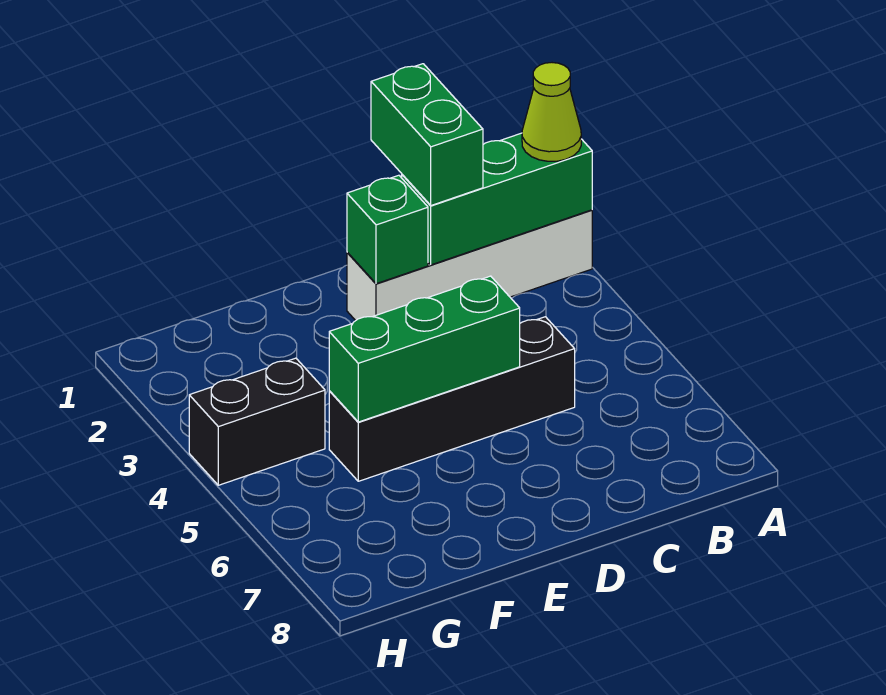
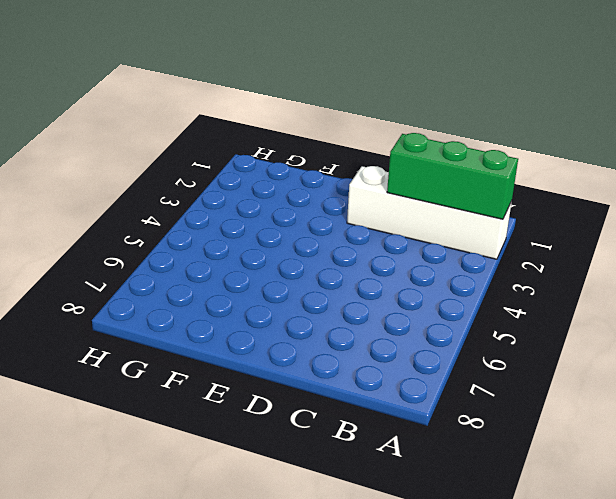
none -> black 1x4 brick [329,317,575,481]
none -> black 1x2 brick [189,358,325,485]

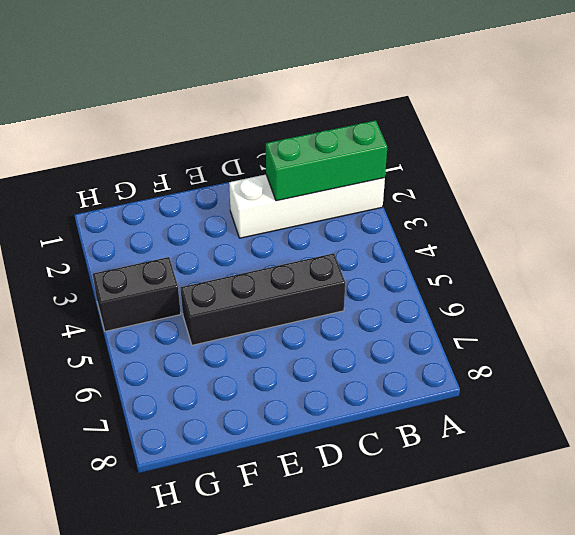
none -> green 1x1 brick [347,175,428,284]
none -> green 1x3 brick [329,276,520,422]

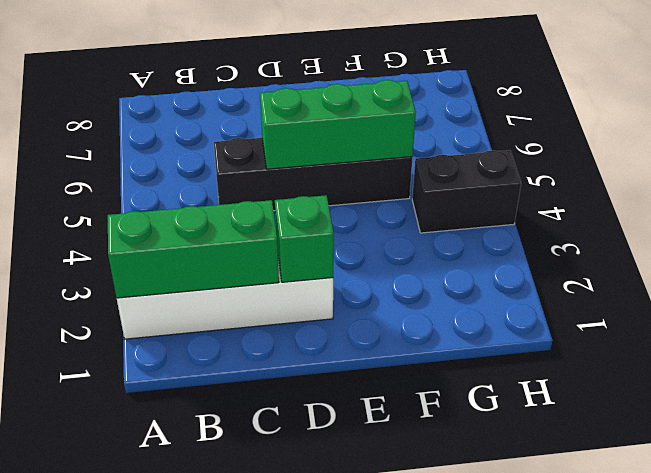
none -> lime 1x1 cone [522,63,581,161]
none -> green 1x2 brick [371,64,483,205]

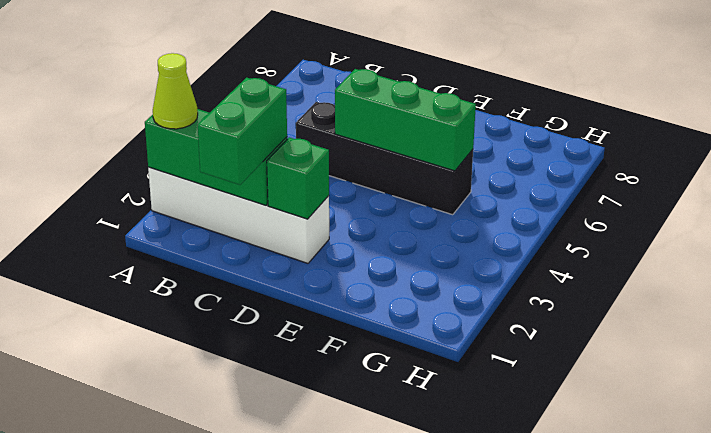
none -> black 1x2 brick [189,358,325,485]

